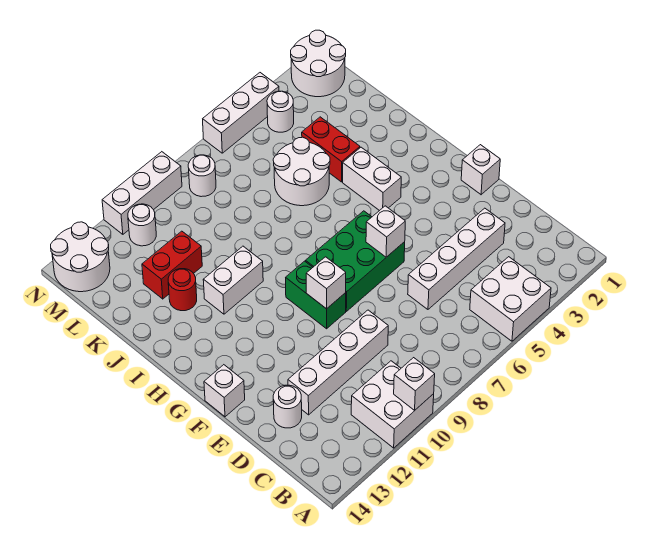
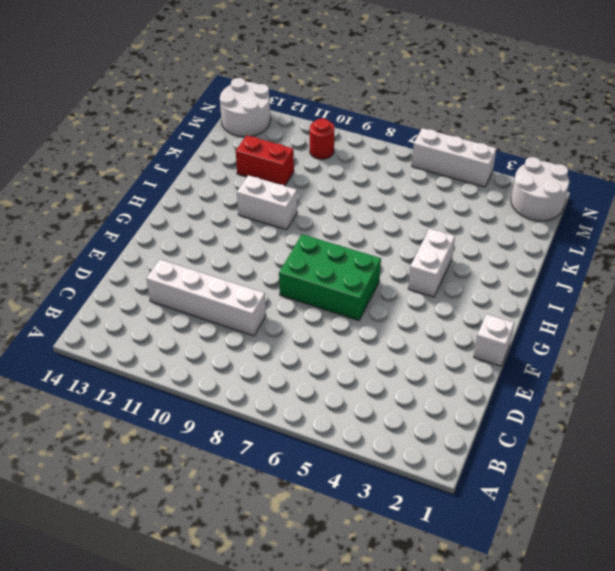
red 1x1 round brick [310,118,335,159] -> red 1x1 round brick moved to [168,269,197,311]
none -> white 2x2 brick [470,257,551,341]
none -> white 2x2 brick [351,361,434,448]
none -> white 1x4 brick [408,208,505,309]

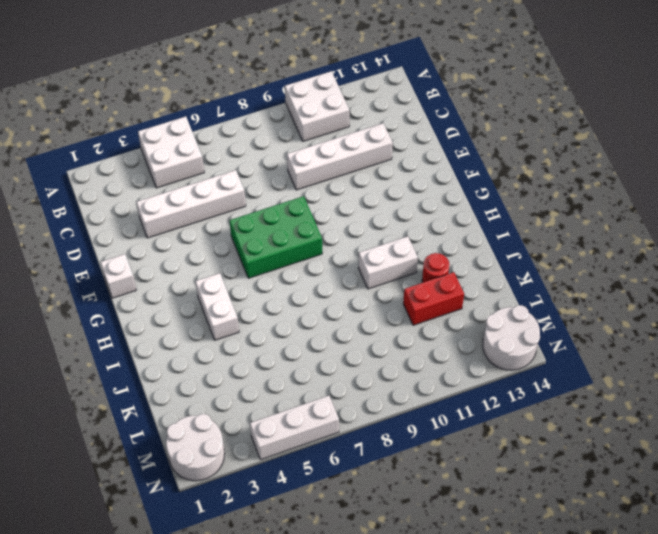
none -> white 1x1 round brick [273,385,302,428]
none -> green 1x2 brick [286,261,346,329]
none -> white 1x1 brick [204,365,245,417]

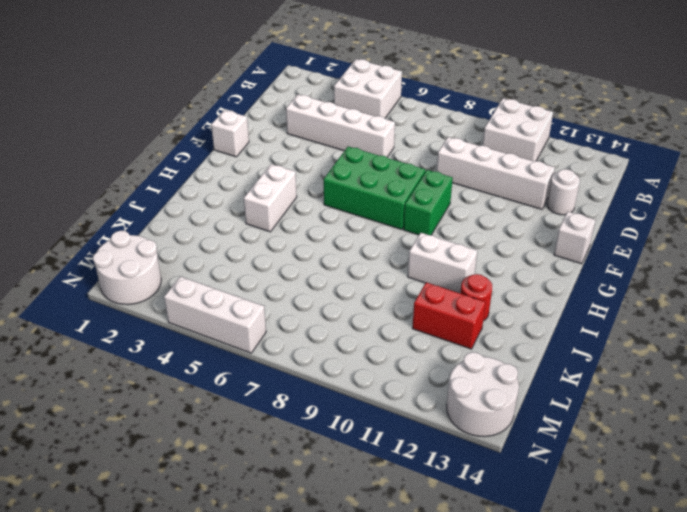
none -> red 1x2 brick [302,117,360,182]
none -> white 2x2 round brick [273,137,330,206]
none -> white 1x1 round brick [267,91,294,132]

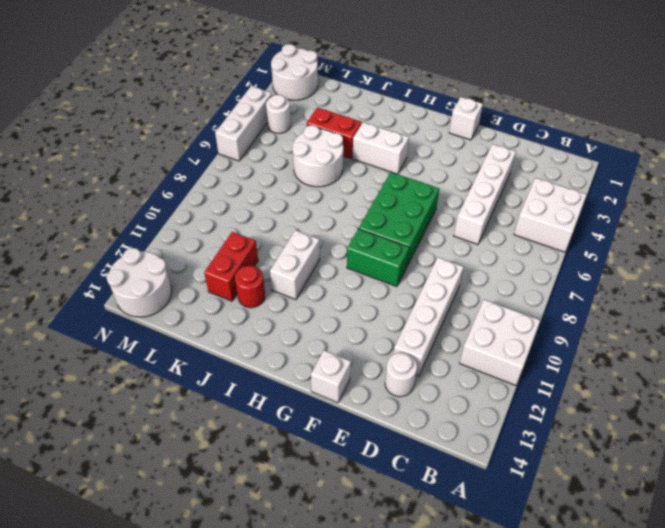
none -> white 1x1 round brick [188,155,216,197]
none -> white 1x1 round brick [128,204,156,246]
none -> white 1x3 brick [102,152,182,234]

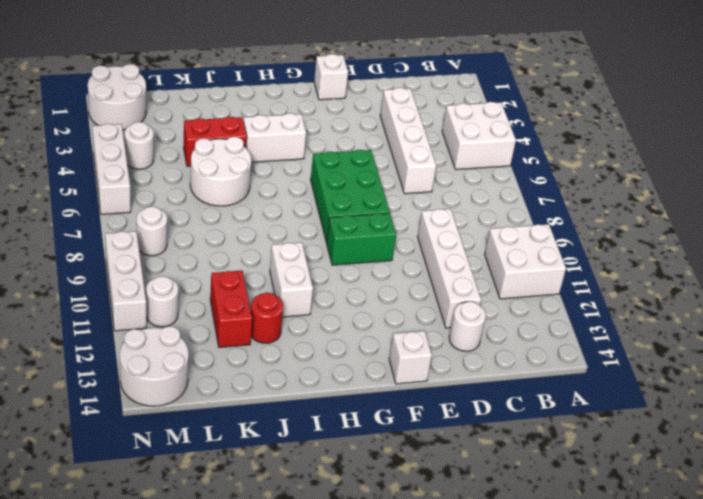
none -> white 1x1 brick [394,358,435,410]
none -> white 1x1 brick [366,206,405,257]
none -> white 1x1 brick [306,257,346,309]

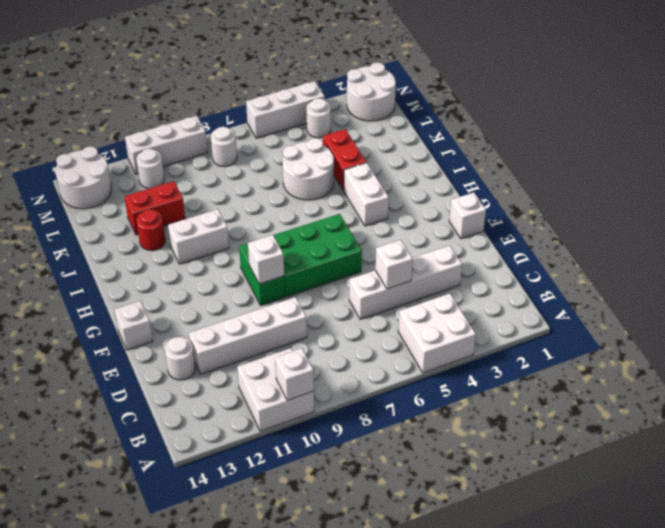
white 1x1 brick [375,240,413,289] -> white 1x1 brick moved to [366,206,405,257]

